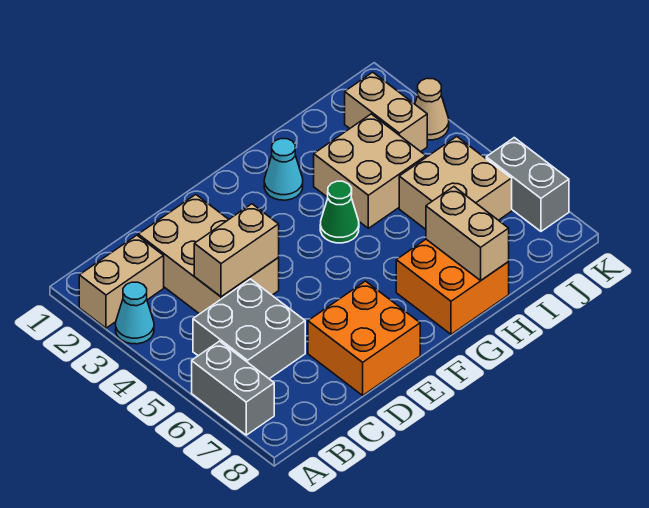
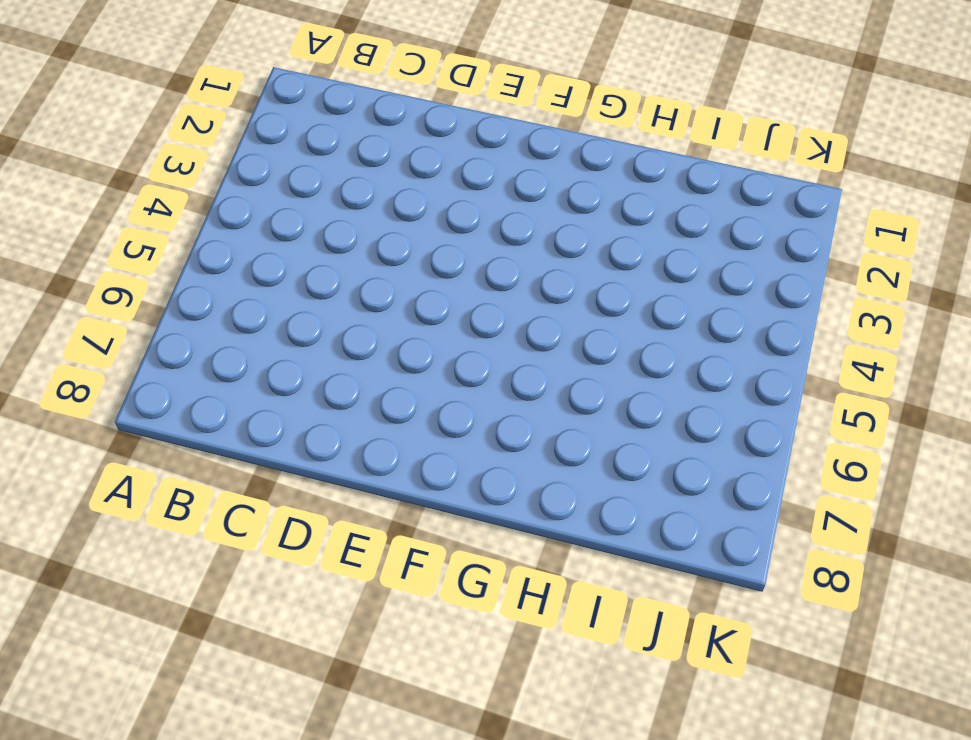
none -> tan 1x2 brick [79,235,164,328]
none -> cyan 1x1 cone [116,282,154,344]
none -> grey 1x2 brick [192,341,274,435]

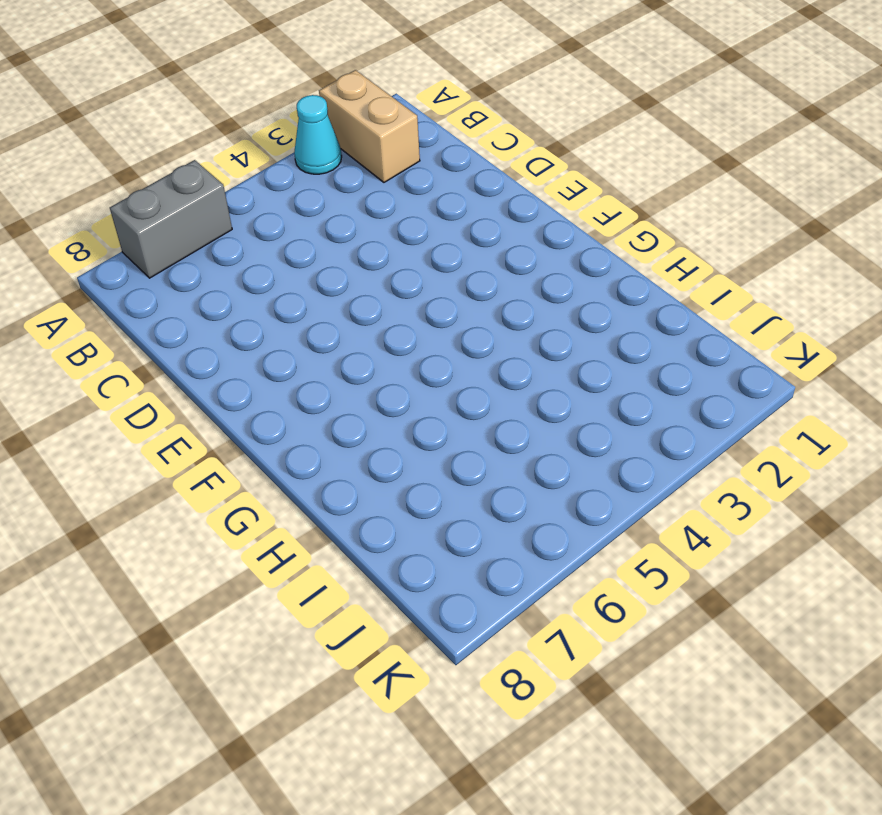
none -> grey 2x2 brick [193,279,305,379]
none -> tan 2x3 brick [138,195,279,314]
none -> orange 2x2 brick [308,281,420,395]

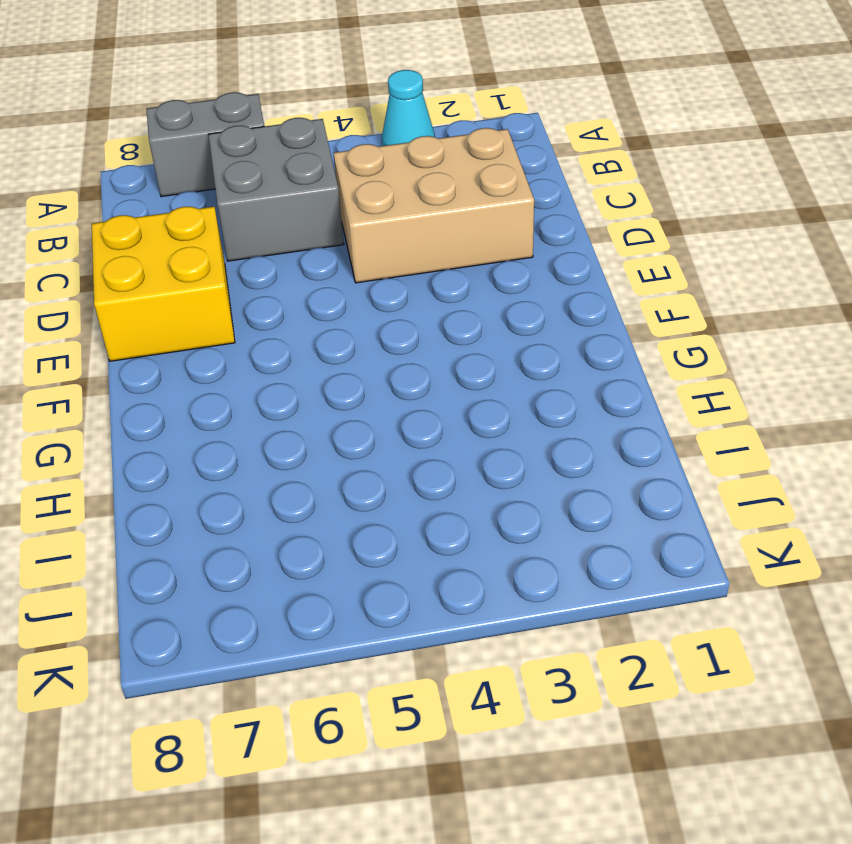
yellow 2x2 brick [92,207,235,361] -> orange 2x2 brick [308,281,420,395]
none -> tan 1x2 brick [79,235,164,328]
none -> cyan 1x1 cone [264,139,303,200]
none -> green 1x1 cone [320,181,359,243]

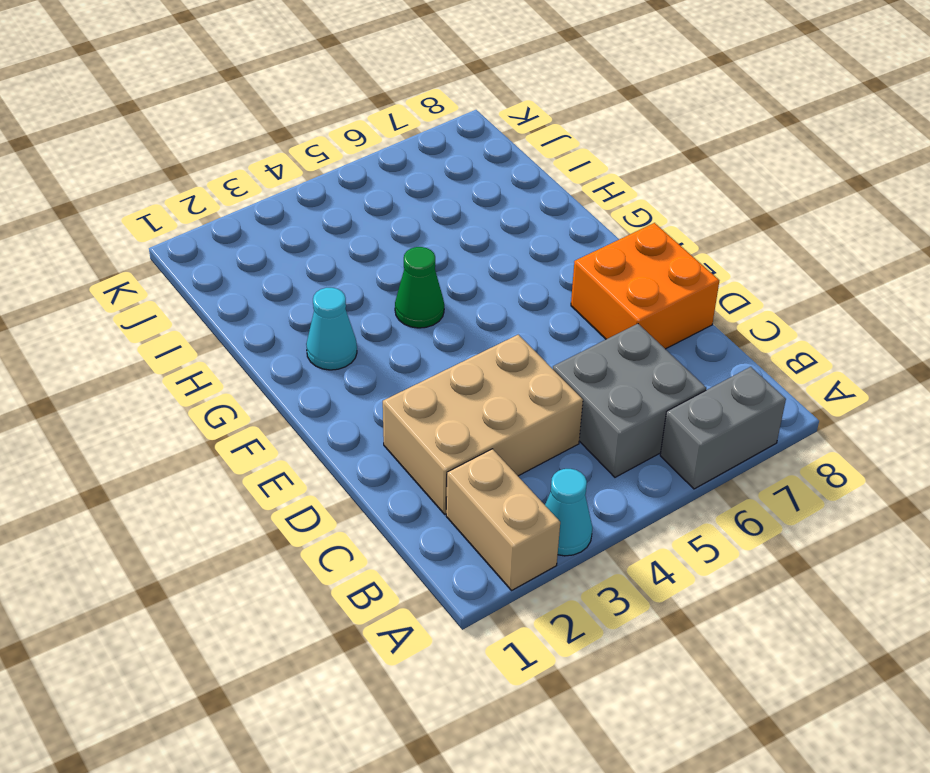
none -> orange 2x2 brick [396,239,509,334]
none -> tan 2x2 brick [314,114,426,228]
none -> tan 2x2 brick [399,137,512,229]

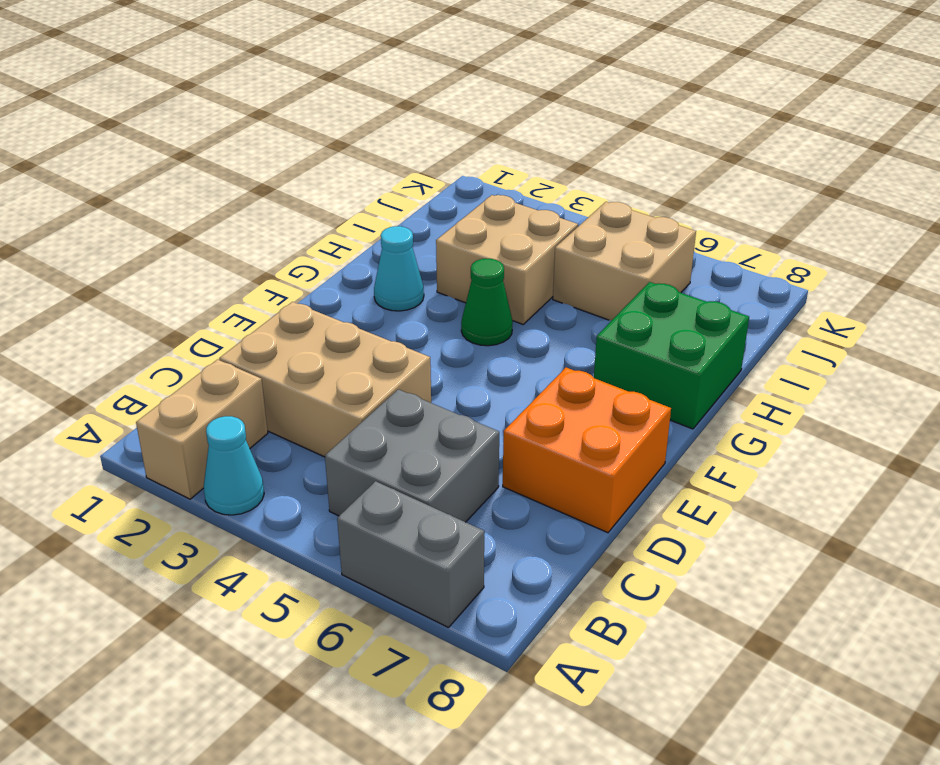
green 2x2 brick [594,282,749,429] -> orange 2x2 brick [396,239,509,334]
none -> tan 1x2 brick [345,72,427,151]
none -> tan 1x1 cone [415,78,449,140]
none -> grey 1x2 brick [486,138,569,231]

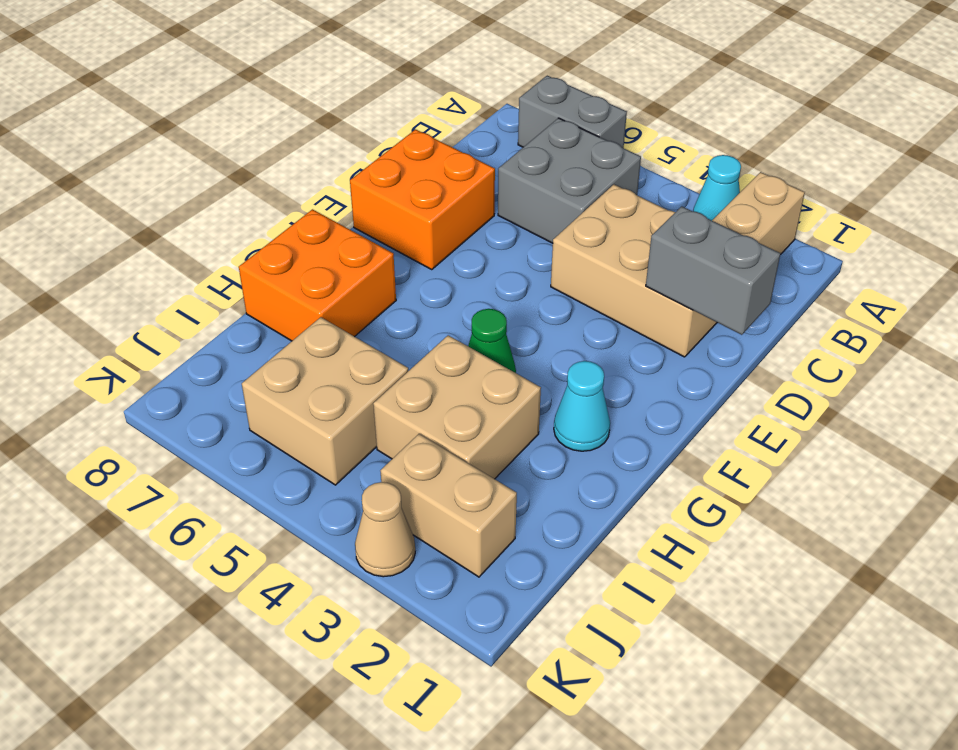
grey 1x2 brick [646,206,780,335] -> grey 1x2 brick moved to [486,138,569,231]
none -> tan 1x2 brick [194,204,279,297]
none -> tan 1x2 brick [426,187,509,280]

